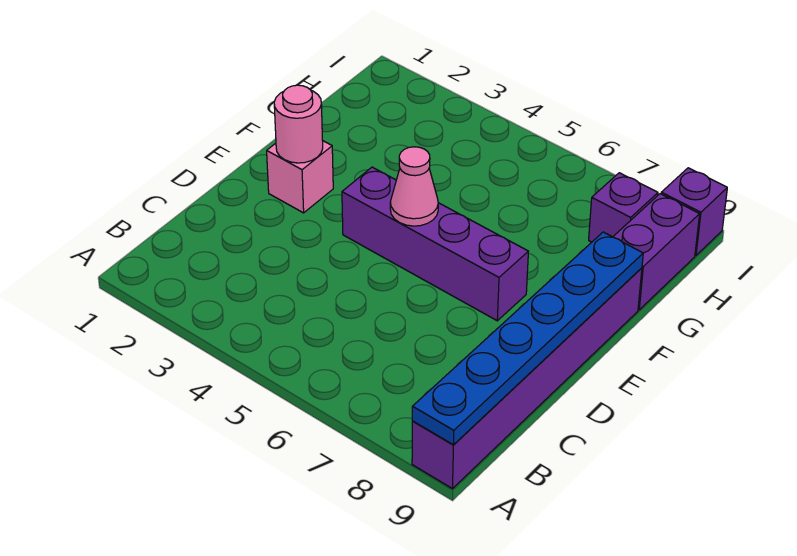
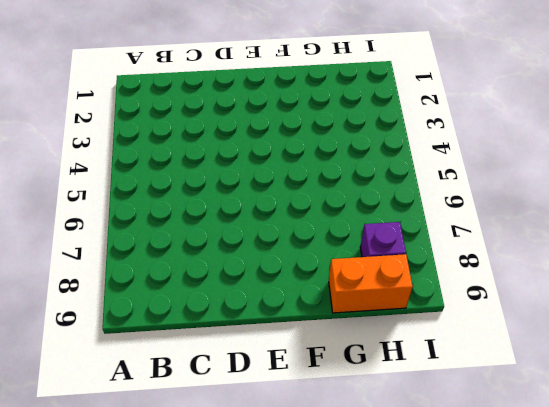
orange 1x2 brick [329,254,413,313] -> purple 1x2 brick [613,194,700,310]
none -> purple 1x6 brick [412,268,642,489]
none -> pink 1x1 brick [267,141,333,213]

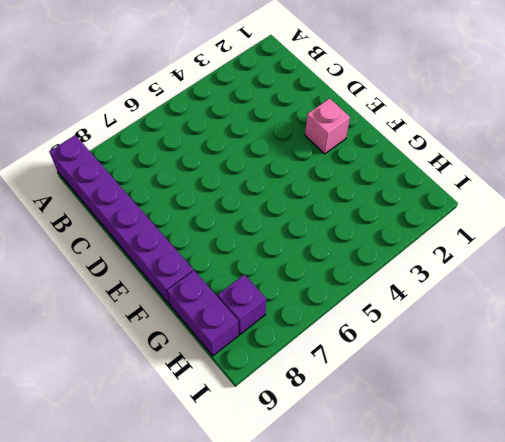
none -> purple 1x4 brick [342,167,528,321]
none -> purple 1x1 brick [661,168,727,255]

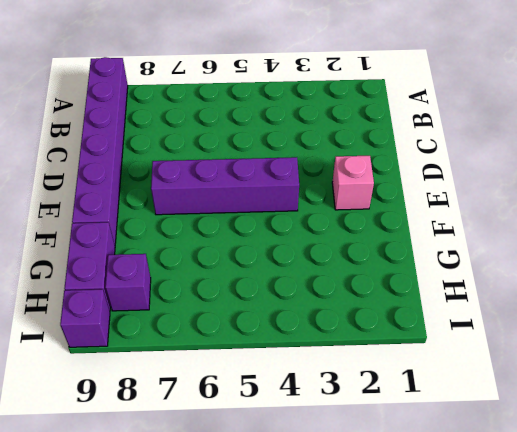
none -> blue 1x6 plate [412,232,643,445]
none -> pink 1x1 round brick [274,85,323,163]

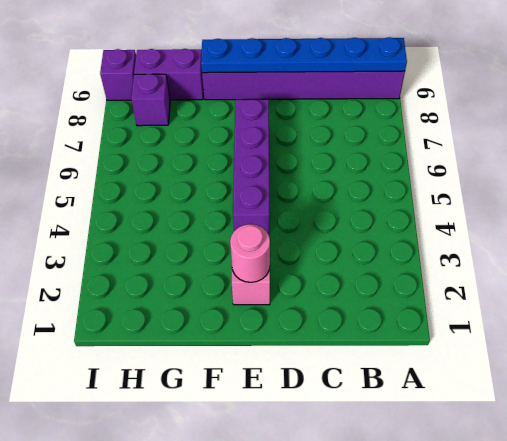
none -> pink 1x1 cone [390,147,438,226]

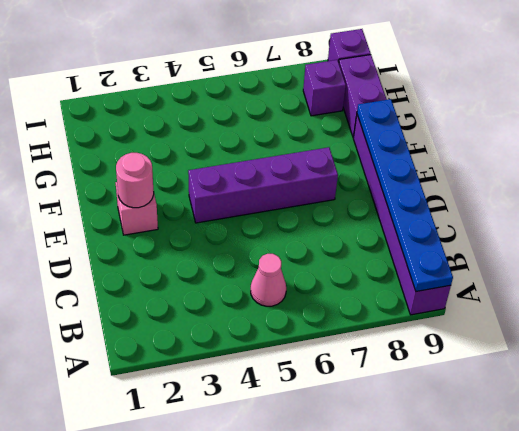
pink 1x1 cone [251,254,286,306] -> pink 1x1 cone moved to [390,147,438,226]

